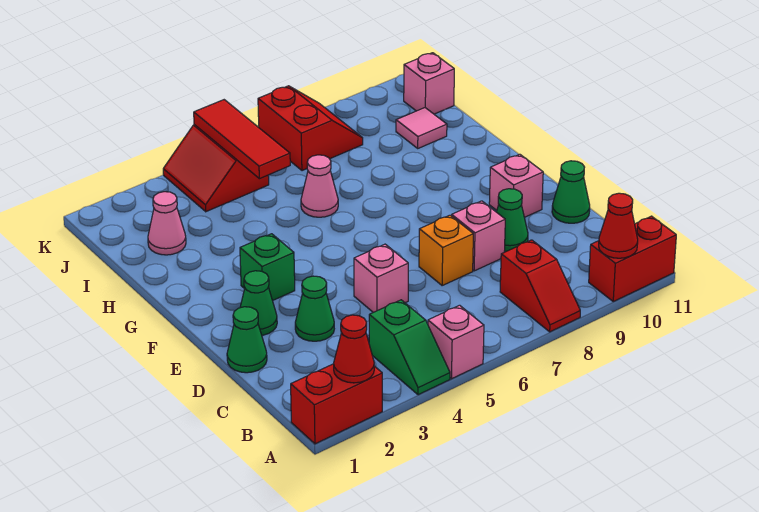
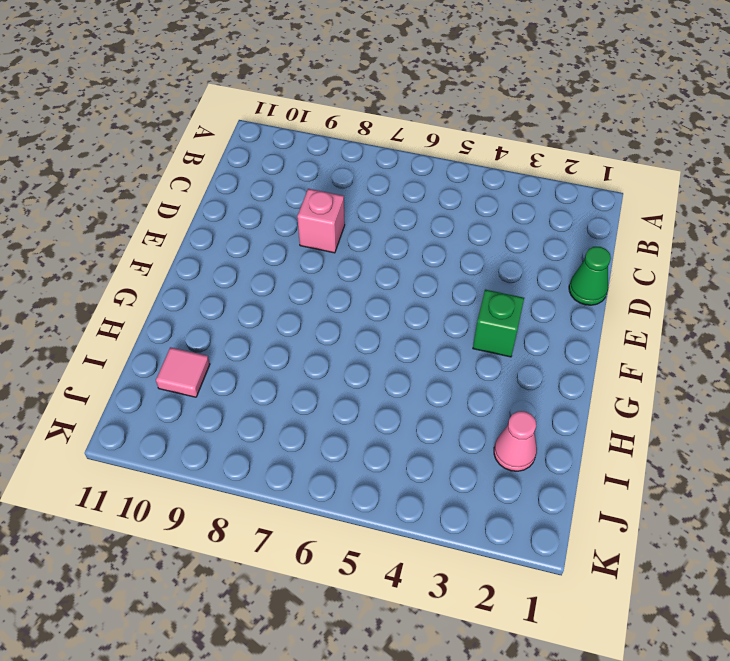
none -> red 1x2 brick [291,364,382,444]
none -> green 1x2 slope [369,300,450,395]
none -> pink 1x1 brick [428,305,484,379]

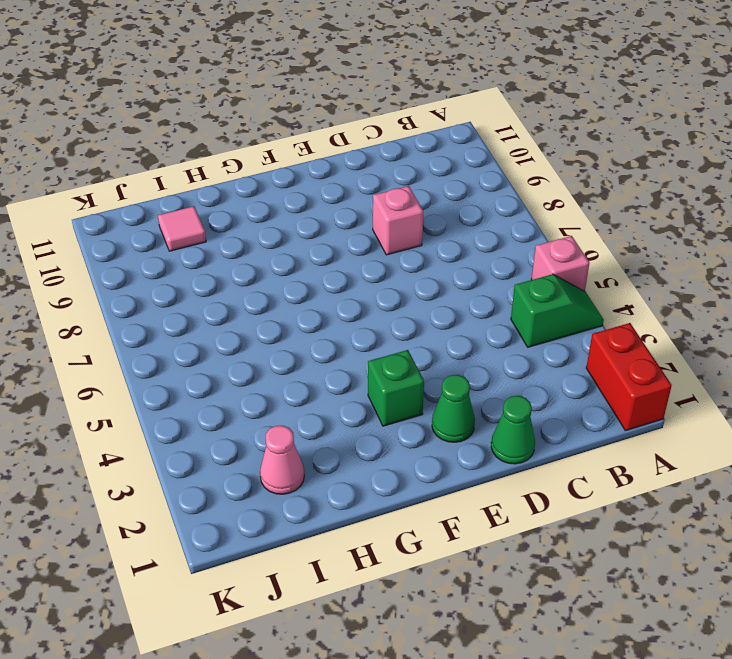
none -> red 1x2 slope [500,240,580,332]
none -> red 1x2 brick [589,216,676,301]
none -> green 1x1 cone [295,276,334,341]

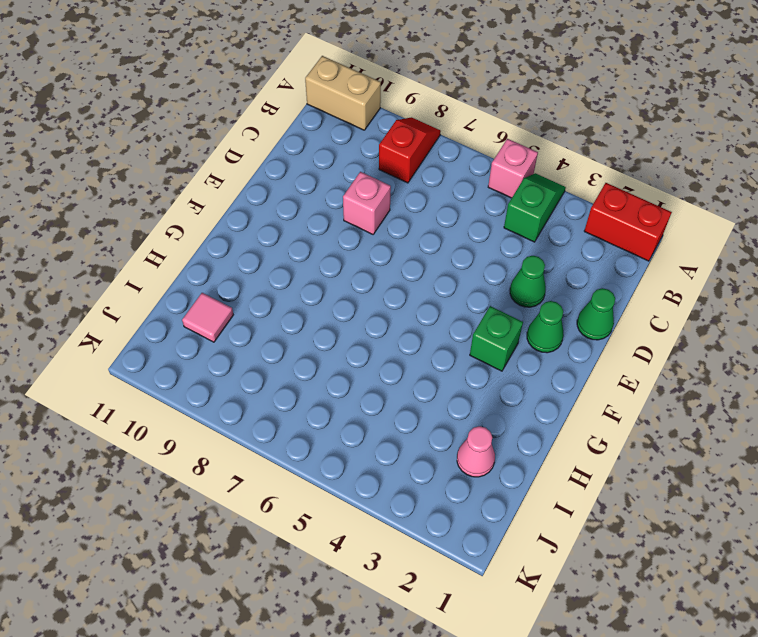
tan 1x2 brick [305,56,381,130] -> red 1x2 brick [589,216,676,301]
none -> pink 1x1 brick [354,244,408,312]
none -> orange 1x1 brick [419,215,473,286]
none -> green 1x1 cone [497,189,528,252]

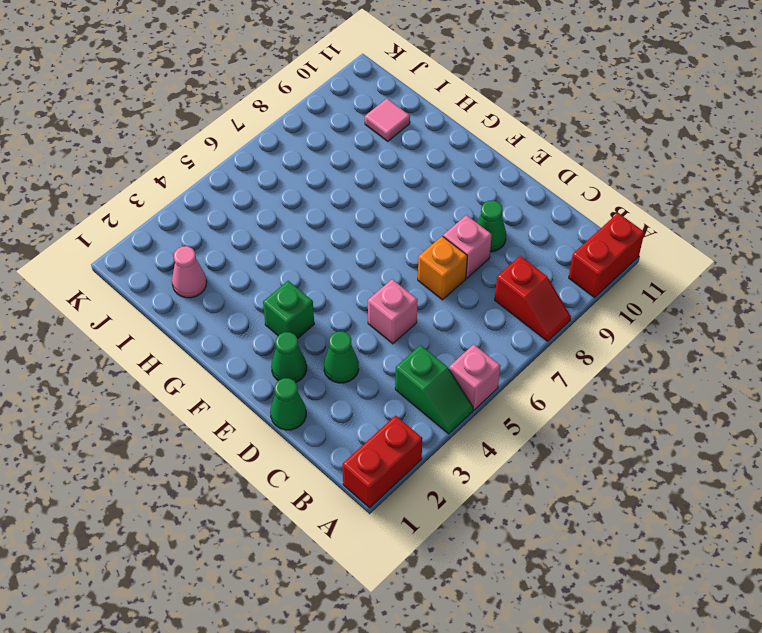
none -> green 1x1 cone [552,161,590,223]
none -> pink 1x1 brick [489,154,543,217]
none -> pink 1x1 cone [301,155,338,217]

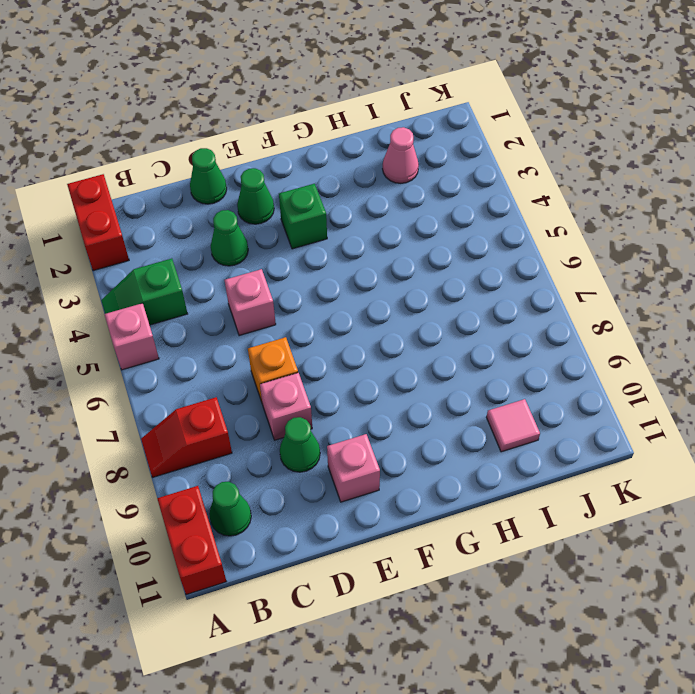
green 1x1 cone [209,482,251,536] -> green 1x1 cone moved to [552,161,590,223]
none -> pink 1x1 cone [301,155,338,217]
none -> red 2x2 slope [163,125,269,212]
none -> red 2x2 slope [258,86,363,171]

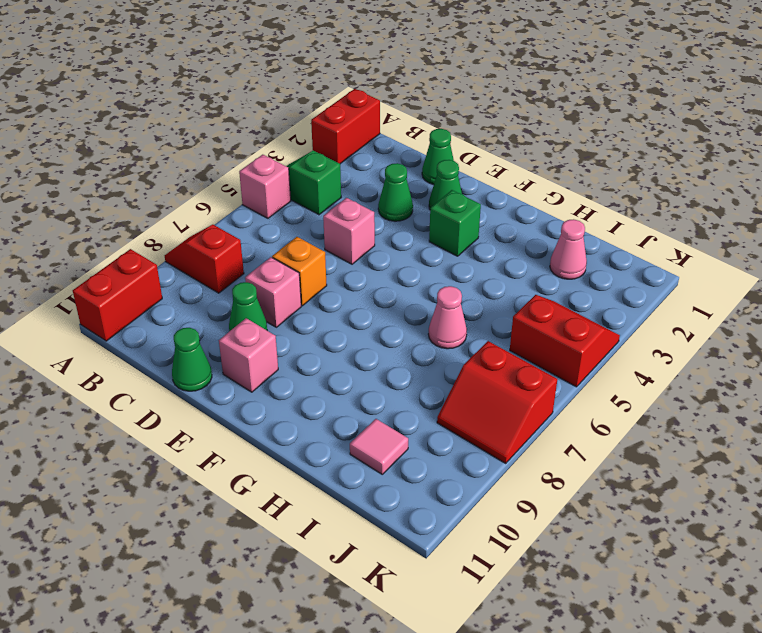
none -> pink 1x1 brick [404,53,454,114]
none -> red 1x1 cone [334,315,374,383]
none -> red 1x1 cone [599,193,638,258]

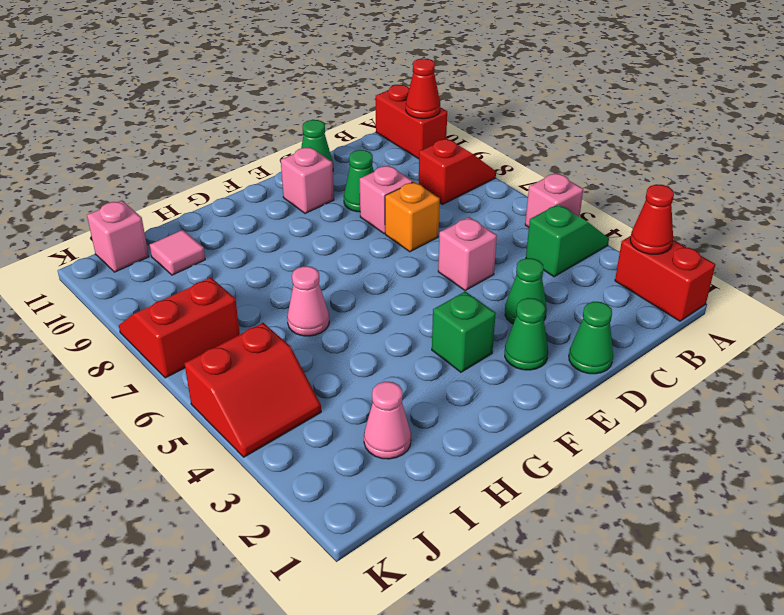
none -> red 1x3 tile [194,100,290,179]

